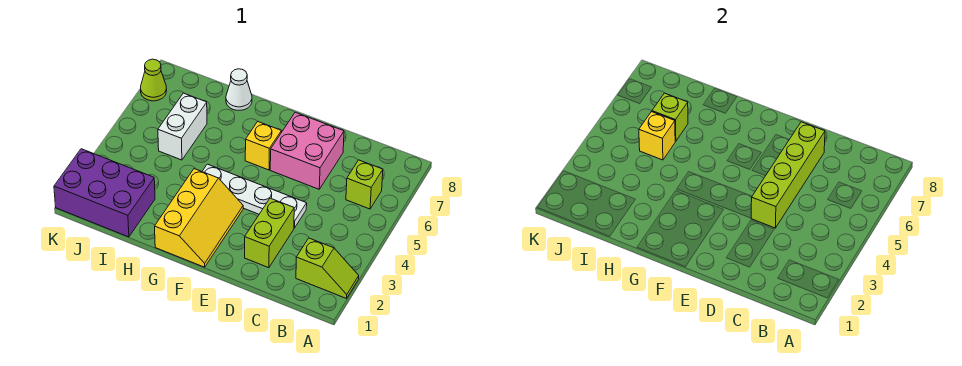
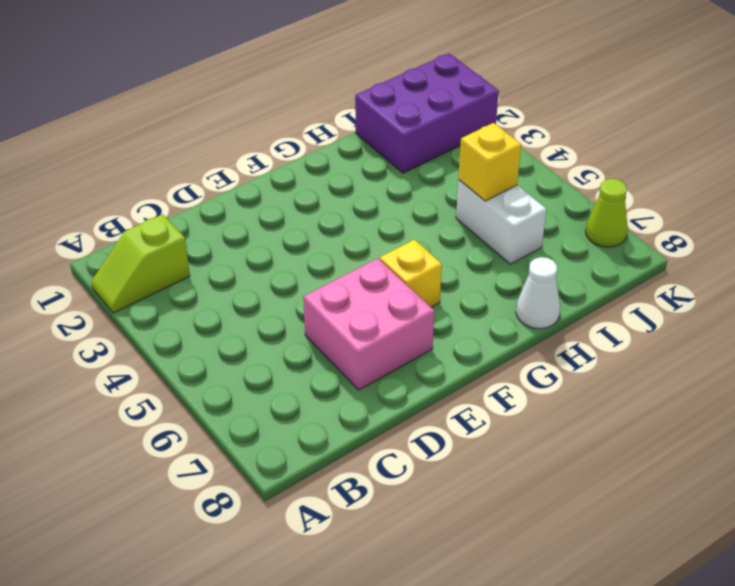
none -> lime 1x1 brick [346,160,383,209]
none -> lime 1x2 brick [245,198,294,268]
none -> white 1x4 plate [202,164,307,228]

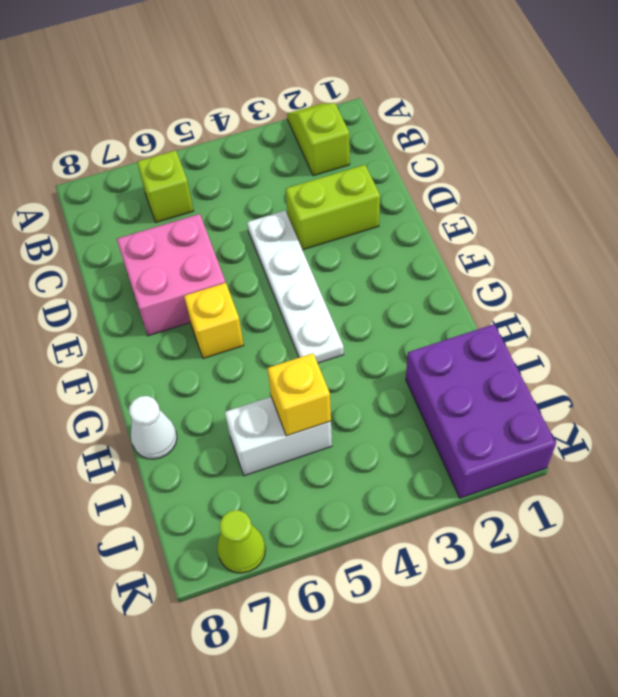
none -> yellow 2x3 slope [155,169,243,267]
none -> lime 1x4 brick [751,122,825,228]
none -> lime 1x1 brick [652,93,688,141]

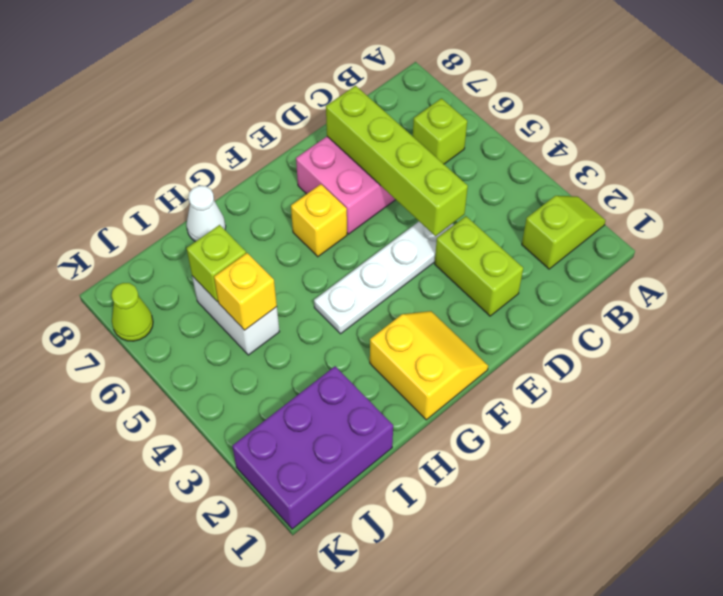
yellow 2x2 slope [370,311,488,420] -> yellow 2x3 slope [155,169,243,267]

